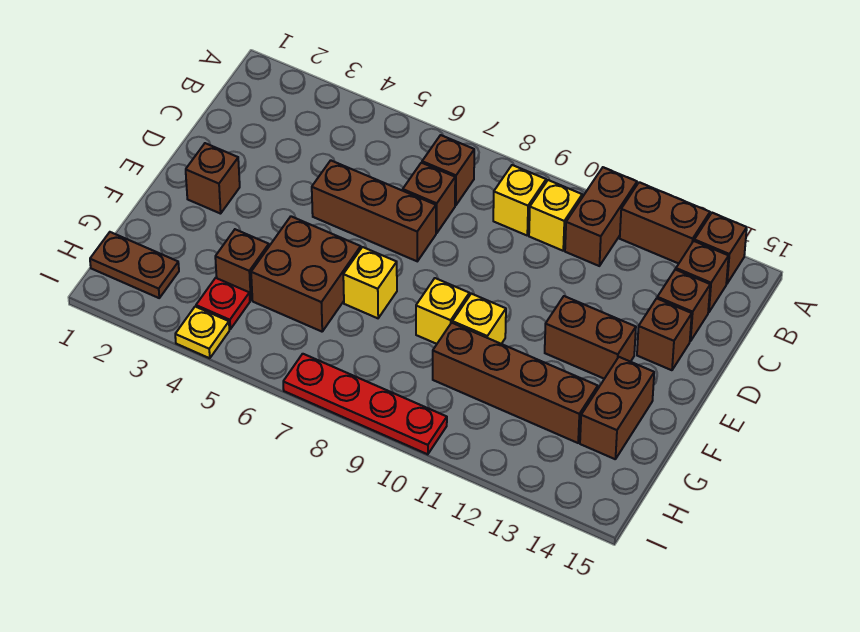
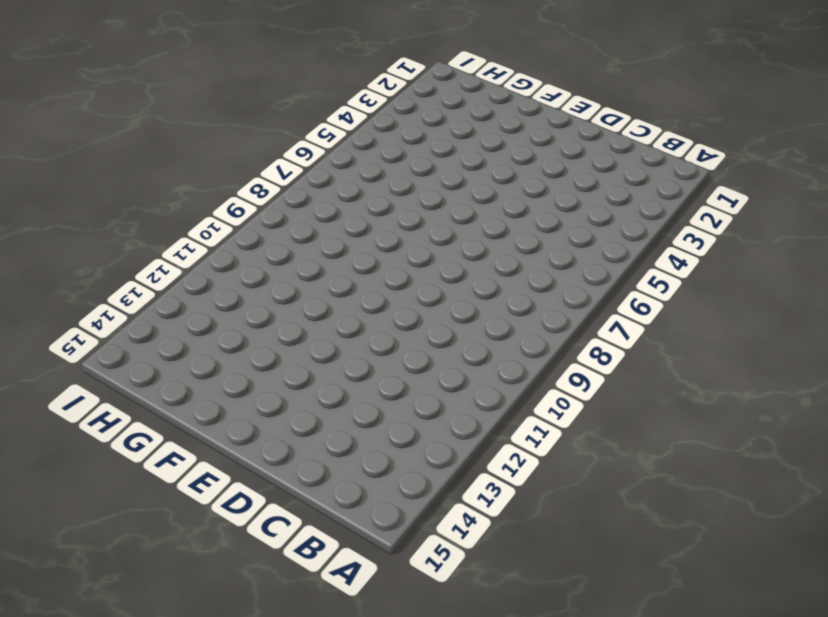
none -> brown 1x2 brick [565,167,637,266]
none -> brown 1x2 brick [620,182,710,264]
none -> brown 1x1 brick [694,213,747,284]

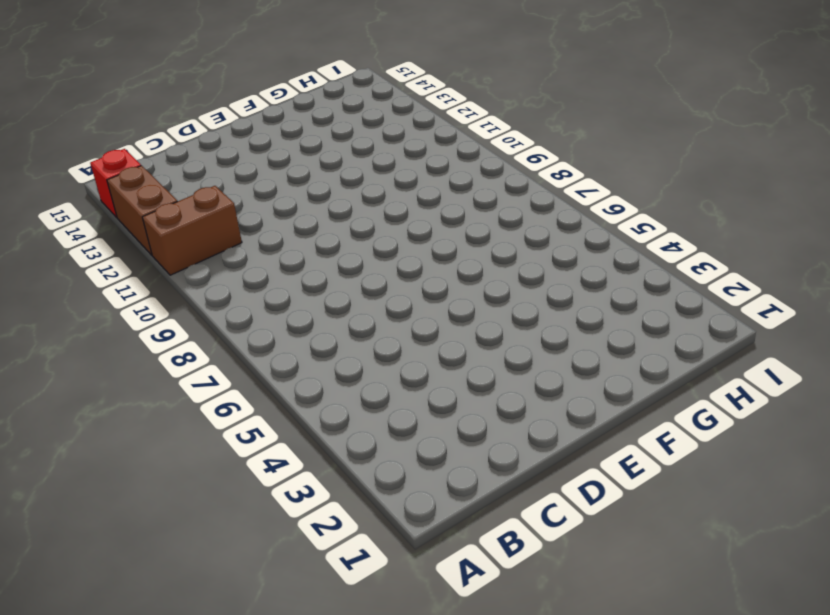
red 1x1 brick [90,149,141,217] -> brown 1x1 brick [694,213,747,284]
none -> brown 1x1 brick [422,135,474,205]
none -> yellow 1x1 brick [493,165,546,235]
none -> yellow 1x1 brick [529,180,582,251]

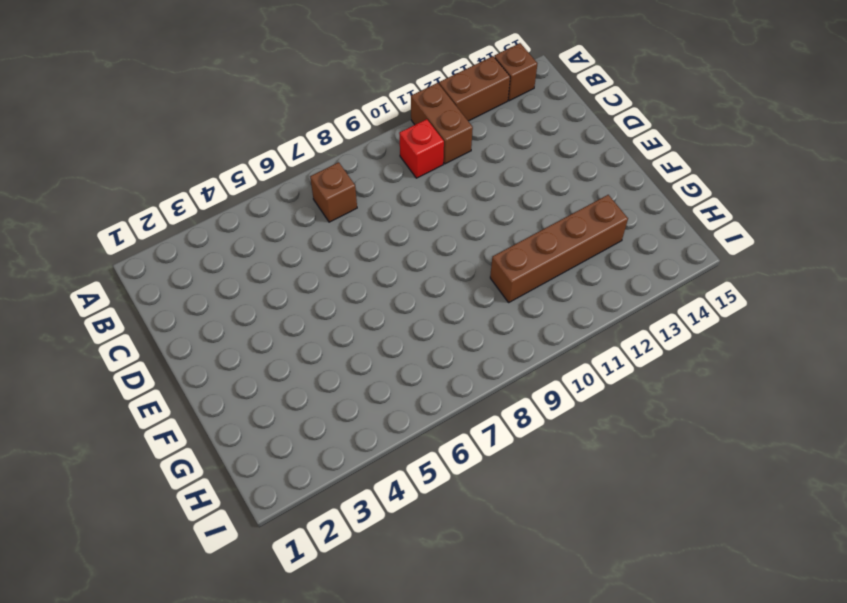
red 1x1 brick [399,119,444,178] -> yellow 1x1 brick [529,180,582,251]
none -> yellow 1x1 brick [493,165,546,235]
none -> brown 1x1 brick [676,241,729,312]
none -> brown 1x1 brick [403,163,455,233]

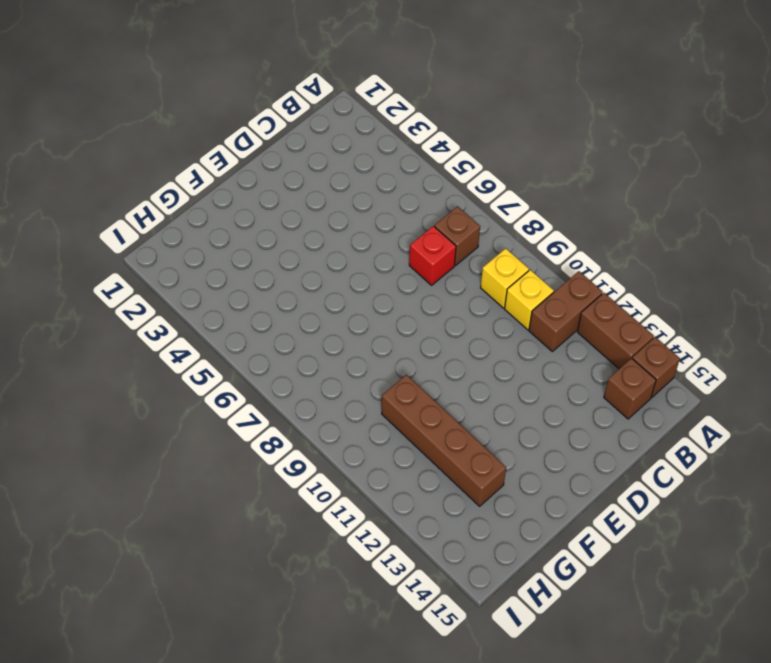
red 1x1 brick [409,226,456,285] -> brown 1x1 brick [403,163,455,233]
none -> brown 1x1 brick [657,269,710,341]
none -> brown 1x3 brick [312,160,436,261]
none -> brown 1x1 brick [637,298,692,370]

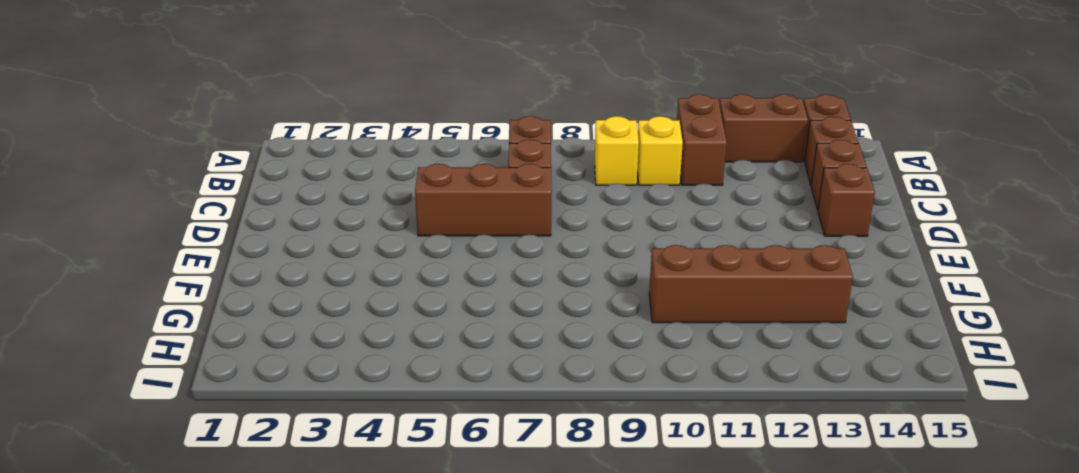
none -> brown 1x1 brick [186,143,240,214]
none -> brown 1x2 brick [545,296,636,379]
none -> brown 2x2 brick [251,216,361,332]

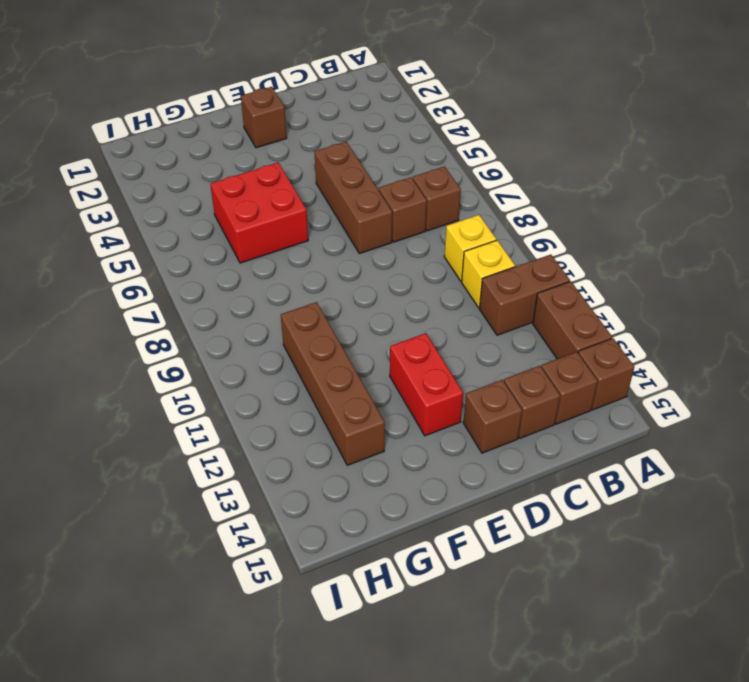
red 1x2 brick [390,333,463,436] -> brown 1x2 brick [545,296,636,379]
red 2x2 brick [210,163,308,263] -> brown 2x2 brick [251,216,361,332]
none -> yellow 1x1 brick [343,247,397,318]
none -> yellow 1x1 brick [416,278,469,344]
none -> yellow 1x1 brick [452,294,506,344]

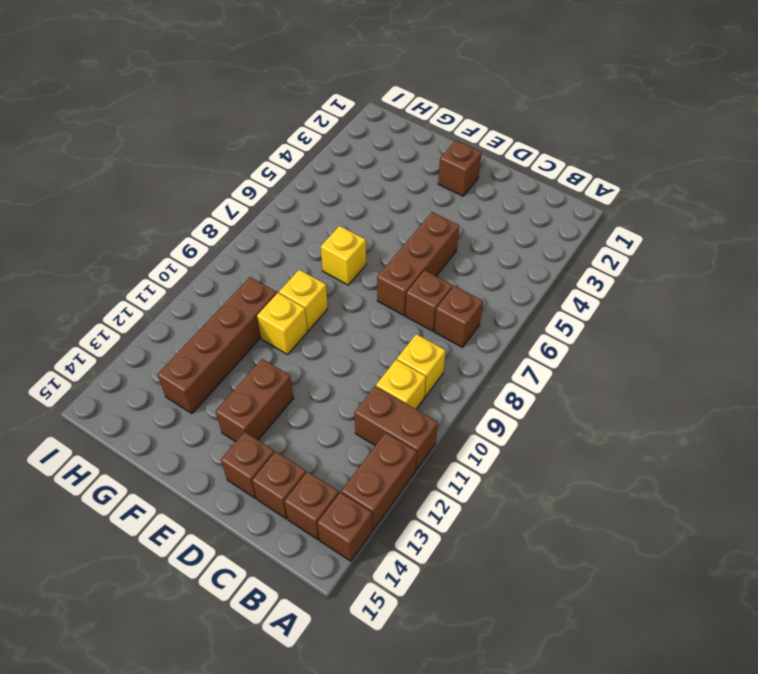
none -> brown 2x2 brick [251,216,361,332]
none -> brown 1x2 brick [580,357,654,459]
none -> brown 1x1 brick [215,229,269,300]

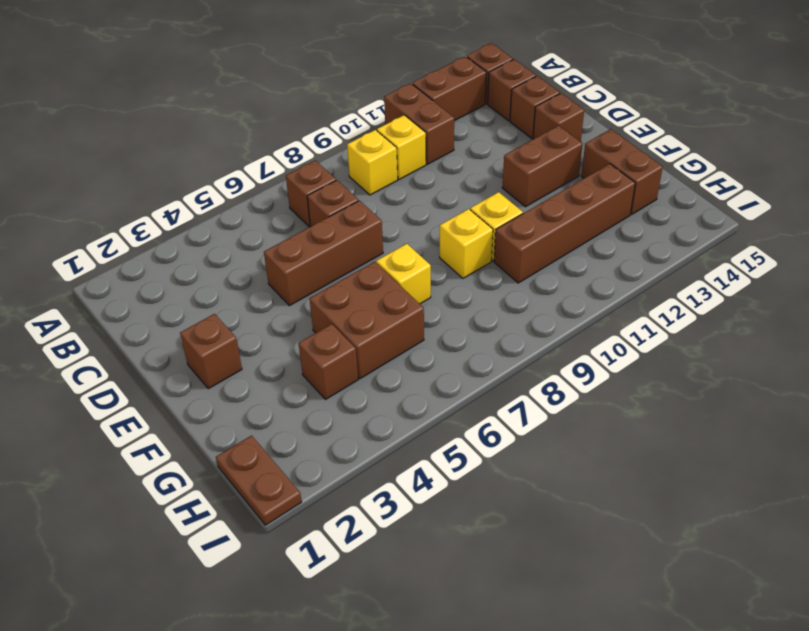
brown 1x2 plate [216,436,302,525] -> brown 1x2 plate turned to [90,232,179,298]
none -> red 1x1 plate [196,278,250,329]
none -> yellow 1x1 plate [175,307,229,358]
none -> red 1x4 plate [283,354,447,454]

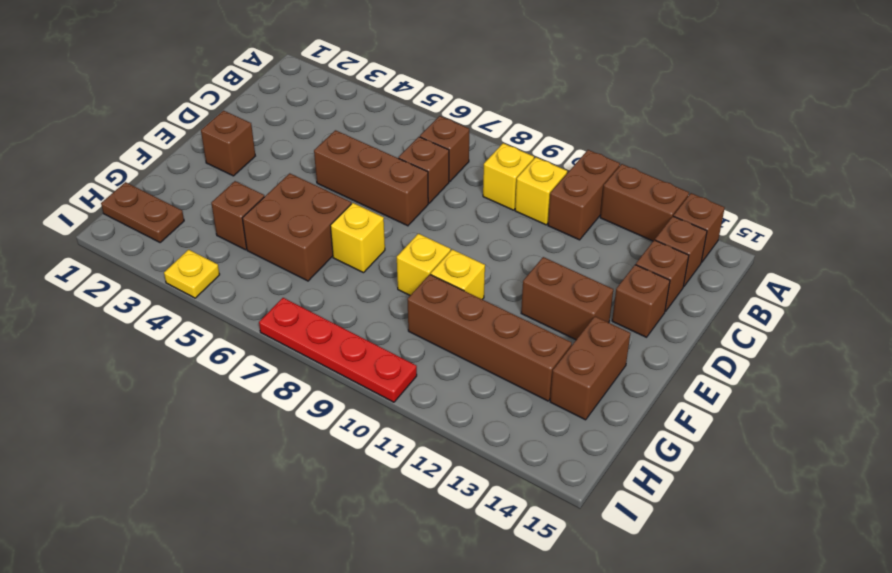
none -> red 1x1 plate [196,278,250,329]

